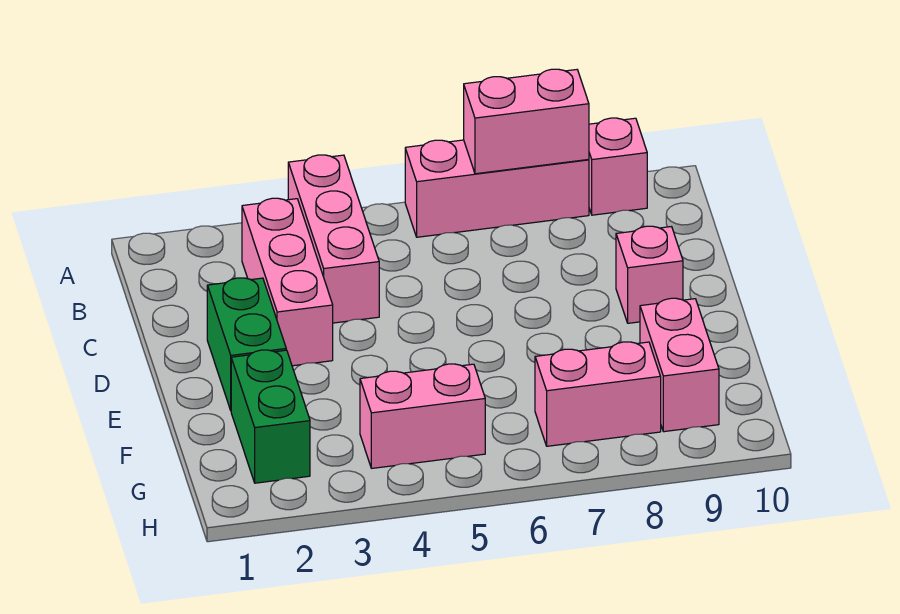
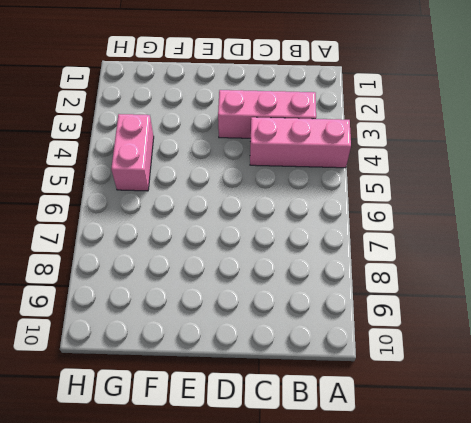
none -> pink 1x3 brick [405,140,589,237]
none -> pink 1x1 brick [589,118,647,215]

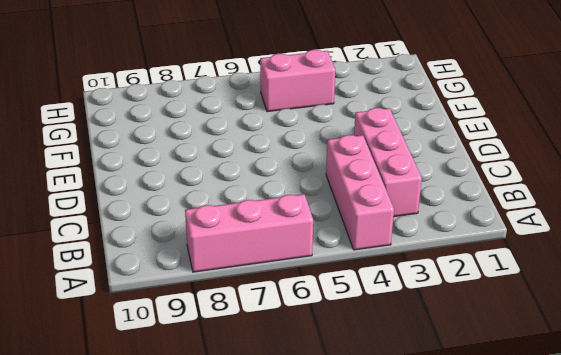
none -> pink 1x1 brick [589,118,647,215]
none -> green 1x2 brick [207,278,286,410]

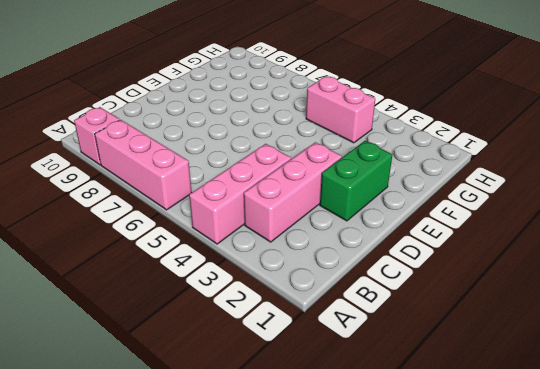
none -> pink 1x1 brick [616,226,683,323]
none -> green 1x2 brick [231,350,310,483]

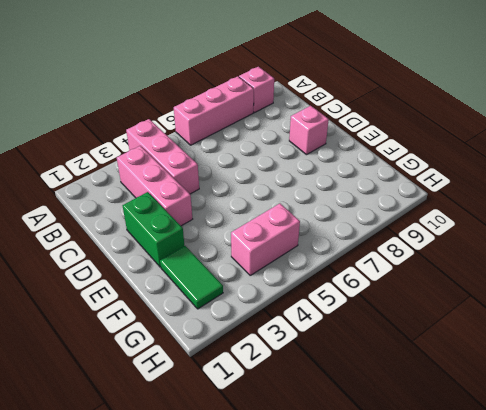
green 1x2 tile [160,246,223,309] -> green 1x2 brick [231,350,310,483]
none -> pink 1x2 brick [640,298,719,432]
none -> pink 1x2 brick [535,342,661,446]

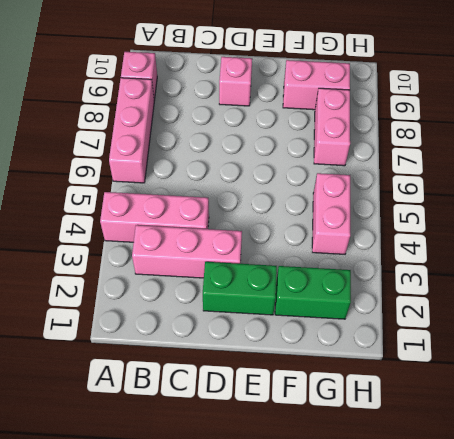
none -> pink 1x2 brick [464,69,589,174]

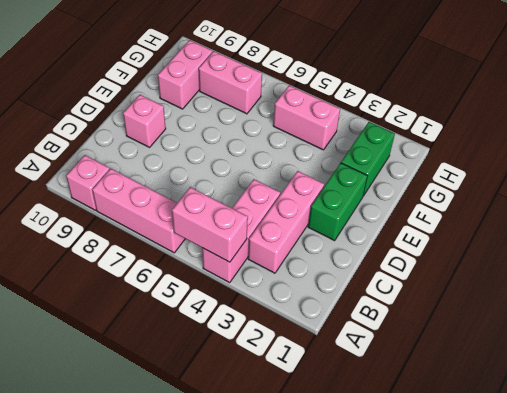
pink 1x2 brick [172,187,248,262] -> pink 1x2 brick moved to [464,69,589,174]

